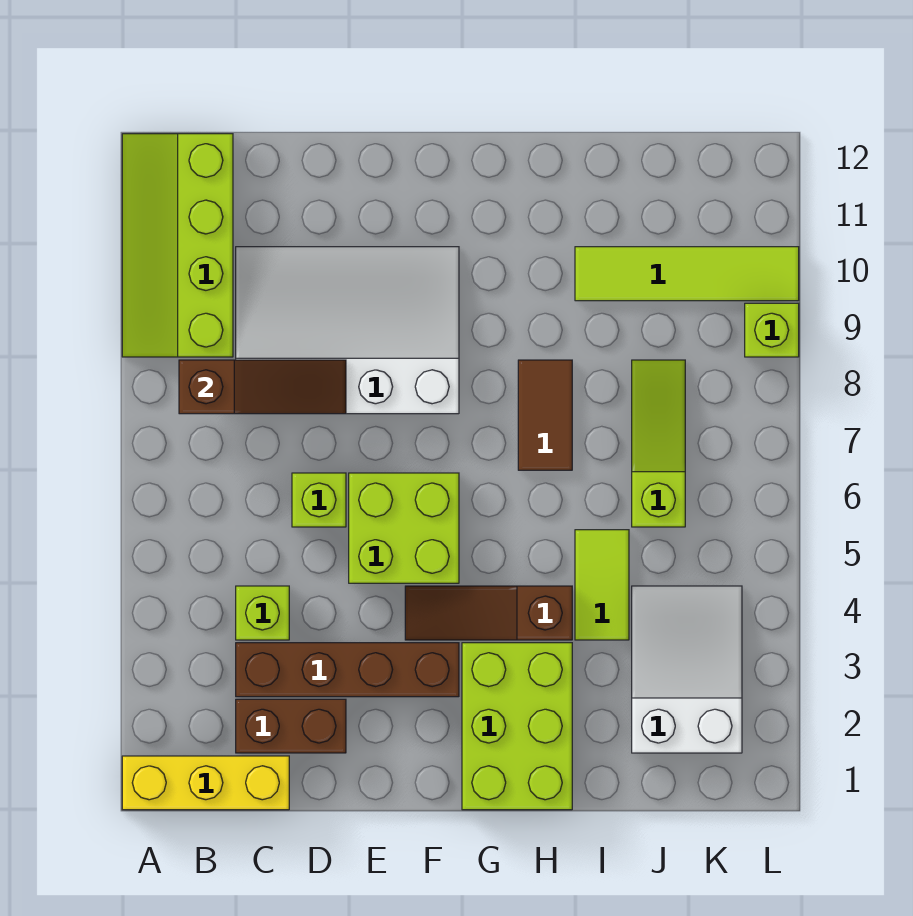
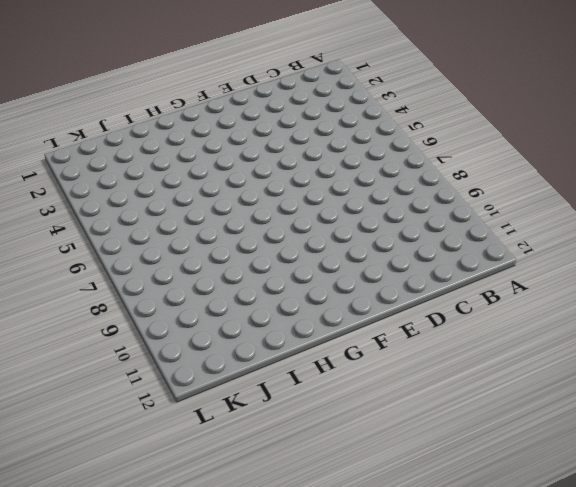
none -> yellow 1x3 brick [122,756,289,810]
none -> lime 2x4 slope [122,134,233,357]
none -> brown 1x2 brick [236,699,346,753]

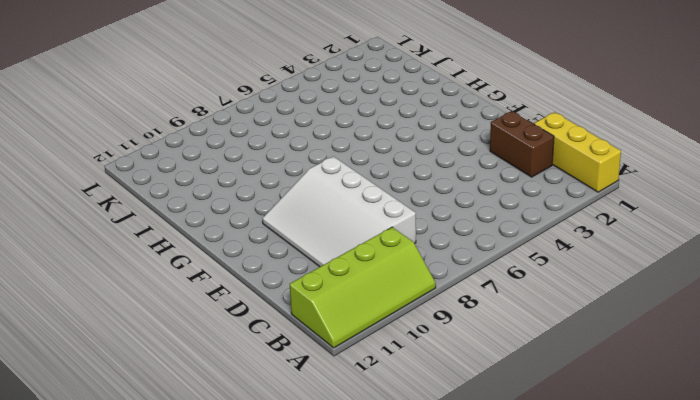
none -> brown 1x4 brick [236,643,459,697]
none -> lime 1x1 brick [236,586,289,640]
none -> lime 1x1 brick [292,473,346,527]

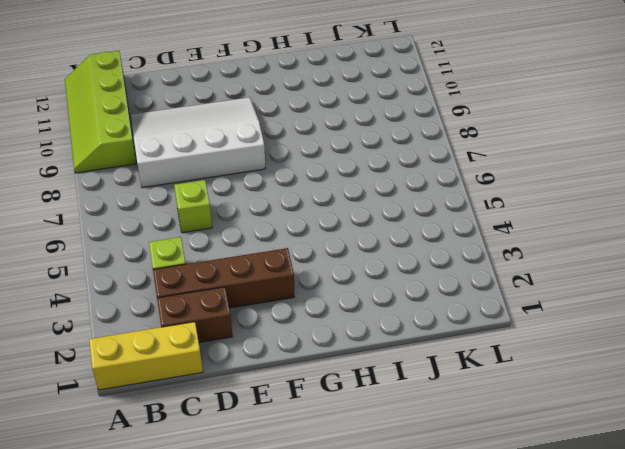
none -> lime 2x2 brick [349,473,459,583]
none -> brown 1x3 slope [405,586,572,640]
none -> lime 2x3 brick [462,643,572,810]

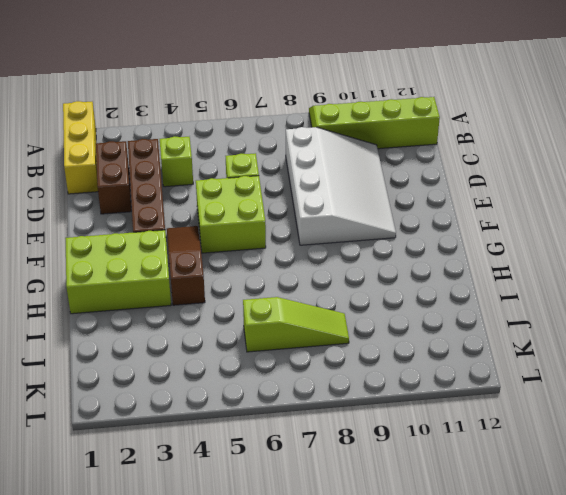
none -> brown 1x2 tile [518,360,572,470]
none -> lime 1x2 tile [575,530,629,640]
none -> lime 1x4 tile [575,247,799,301]

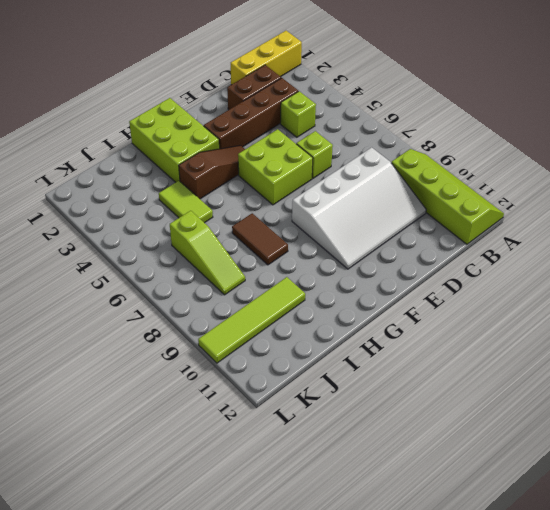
none -> white 2x3 slope [632,586,742,753]
none -> lime 1x1 brick [745,303,799,357]
none -> brown 1x3 slope [179,360,346,414]

